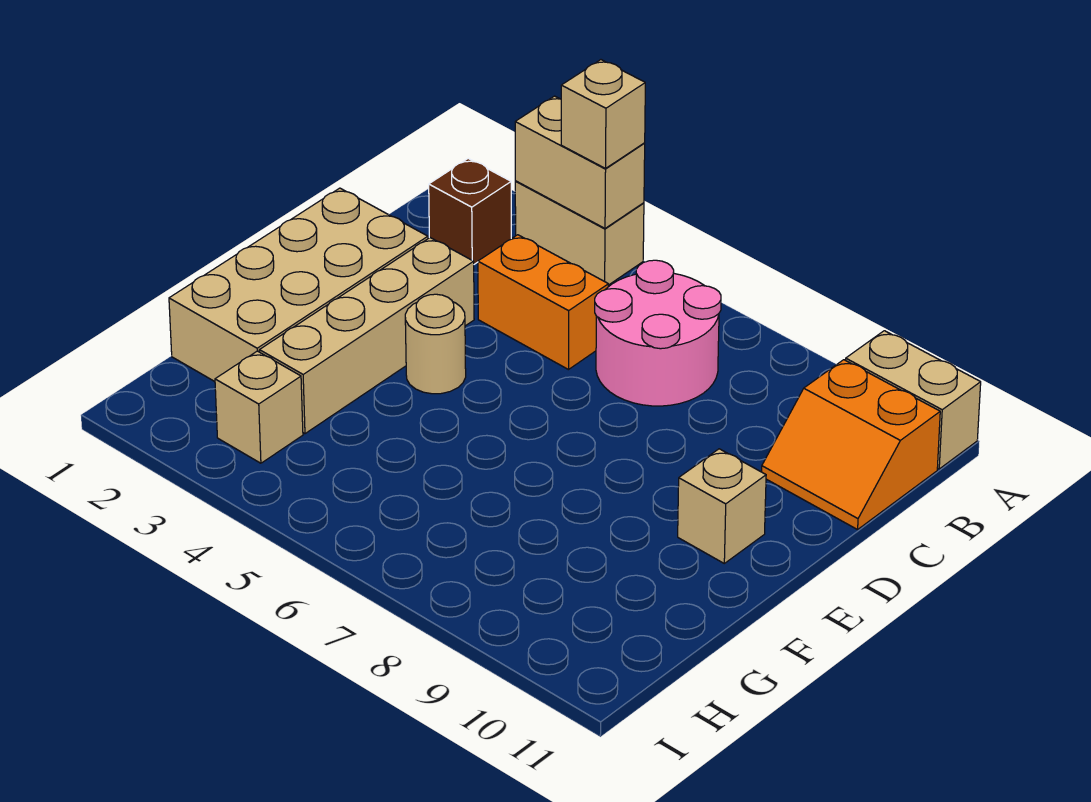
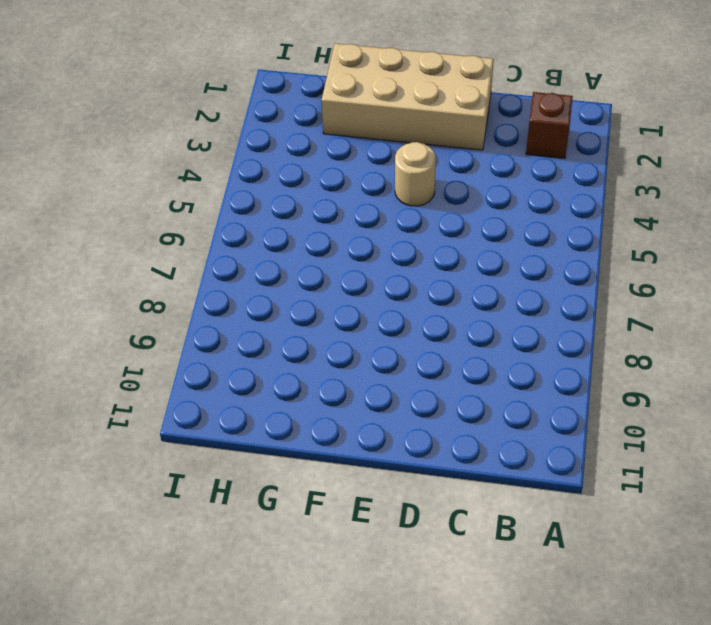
none -> tan 1x2 brick [515,181,644,285]
none -> tan 1x2 brick [846,331,981,469]
none -> pink 2x2 round brick [595,260,721,406]

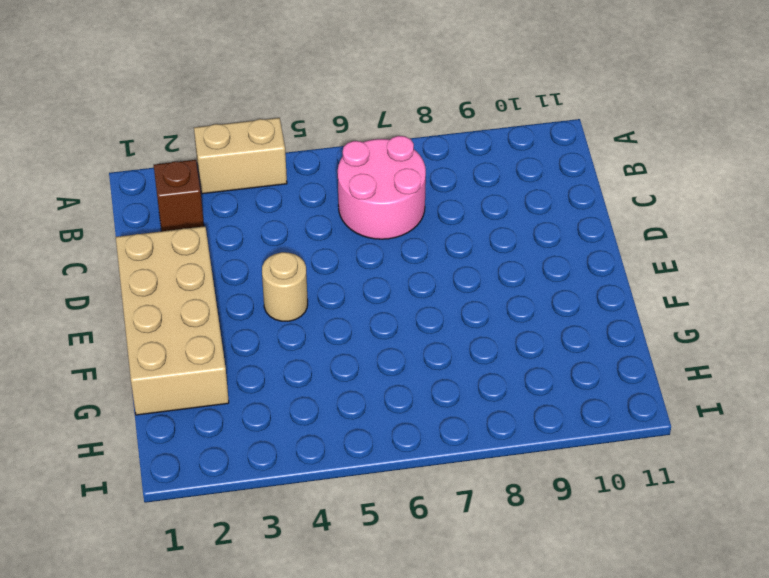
none -> tan 1x2 brick [846,331,981,469]
none -> orange 2x2 slope [762,360,940,530]
none -> orange 1x2 brick [478,235,608,370]

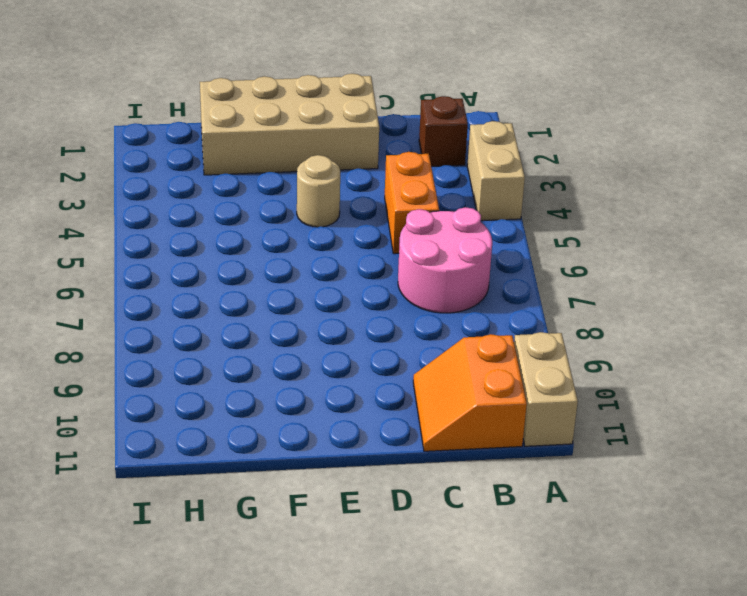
none -> tan 1x4 brick [259,238,474,434]
none -> tan 1x1 brick [678,449,766,563]
none -> tan 1x1 brick [215,351,303,463]

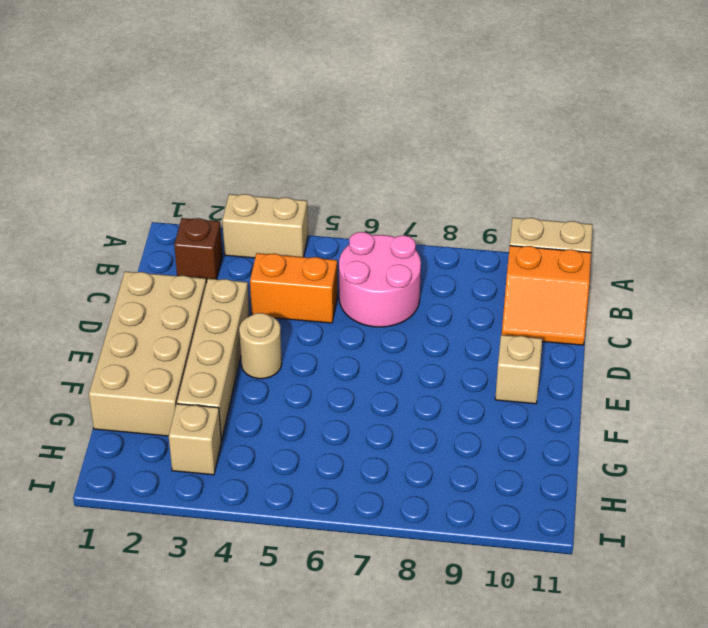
none -> tan 1x2 brick [515,96,645,228]
none -> tan 1x1 brick [561,60,645,168]

